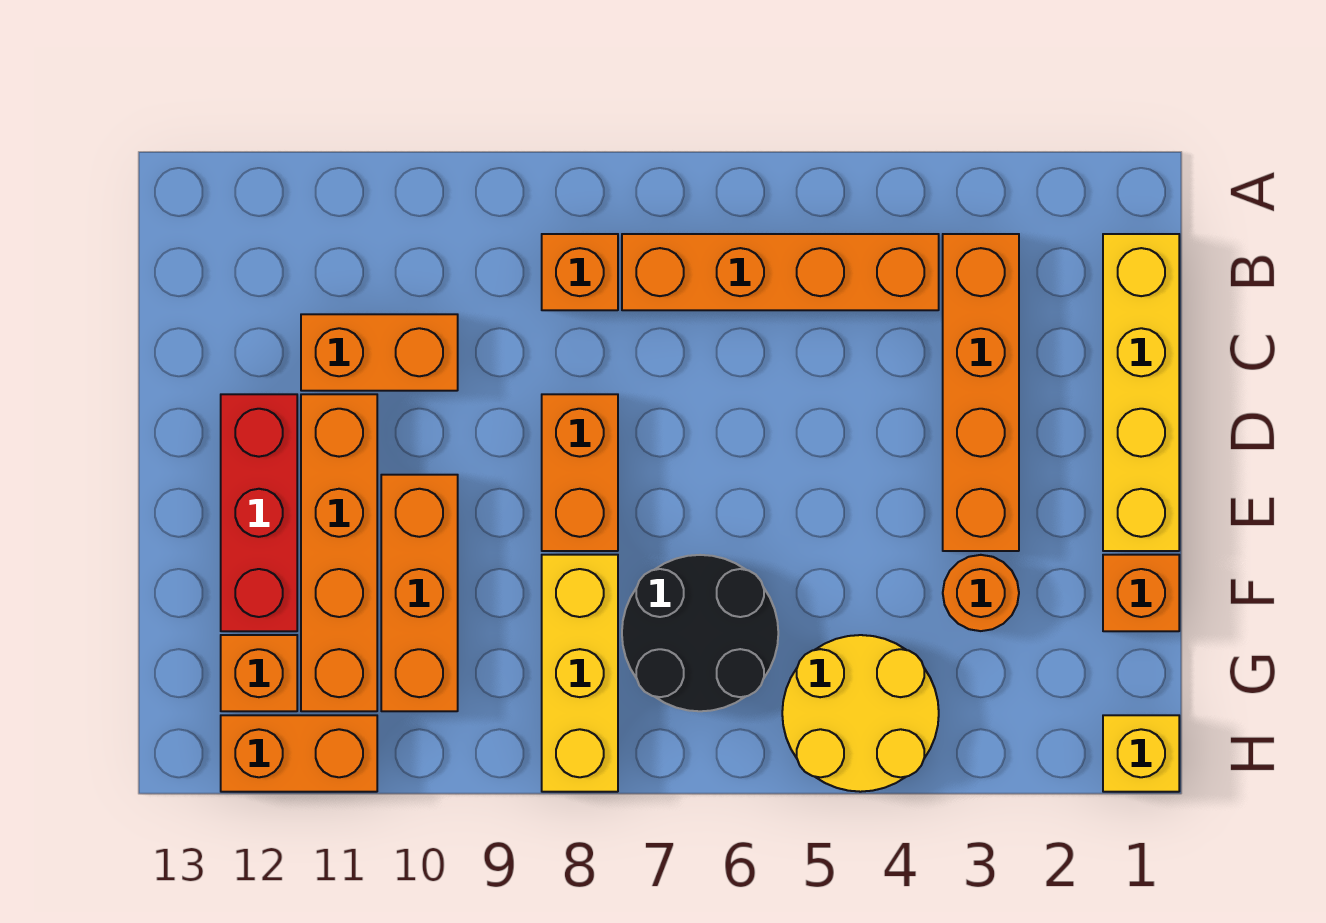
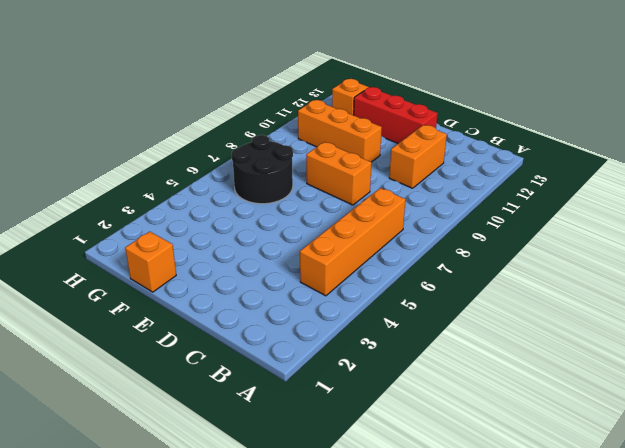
none -> yellow 1x4 brick [1103,234,1179,551]
none -> orange 1x4 brick [943,234,1019,551]
none -> orange 1x1 brick [542,234,618,310]

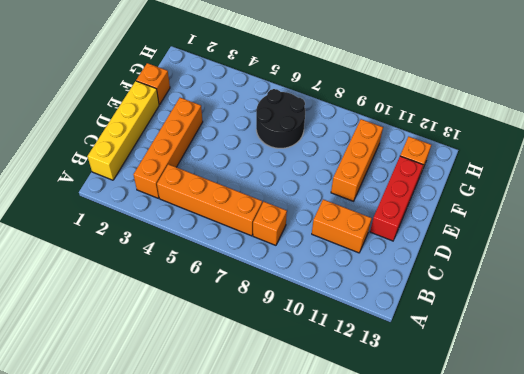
none -> orange 1x2 brick [542,394,618,551]
none -> orange 1x4 brick [301,394,377,711]
none -> orange 1x1 round brick [943,555,1019,631]

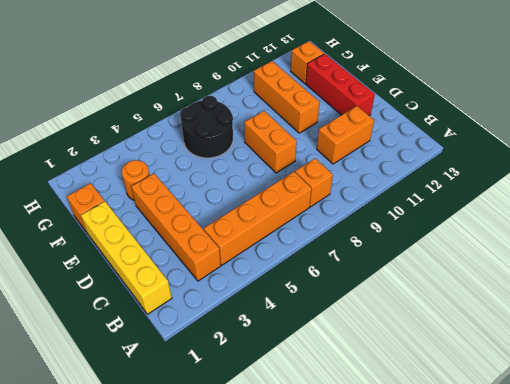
none -> orange 1x4 brick [301,394,377,711]
none -> yellow 1x3 brick [542,555,618,792]
none -> yellow 2x2 round brick [782,635,939,792]

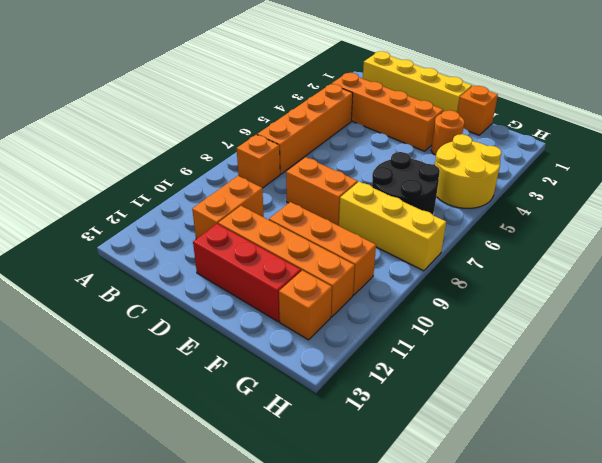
none -> yellow 1x1 brick [1103,715,1179,792]
none -> orange 1x2 brick [221,715,377,792]

